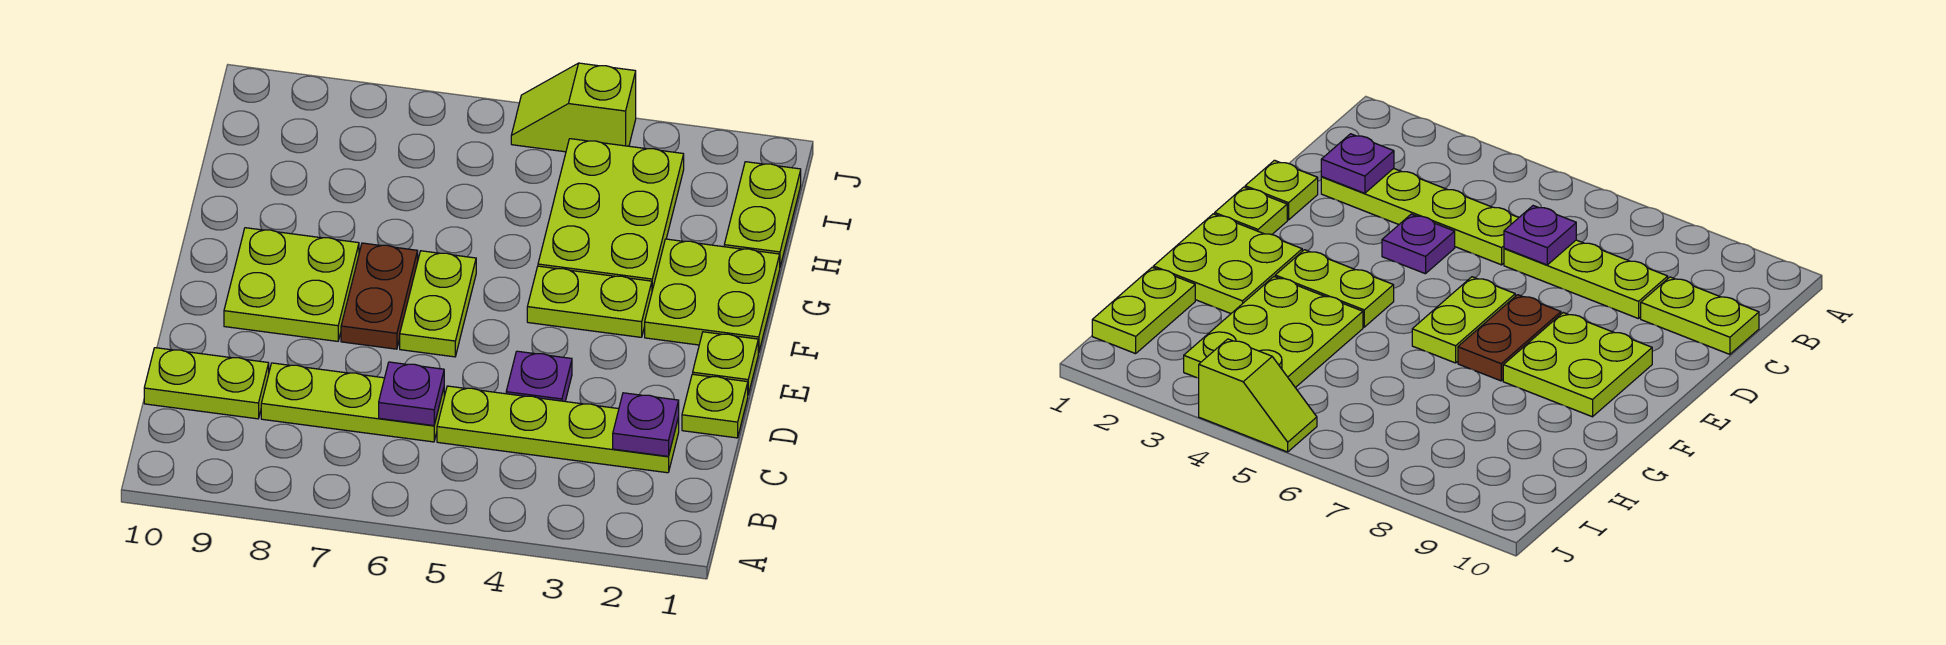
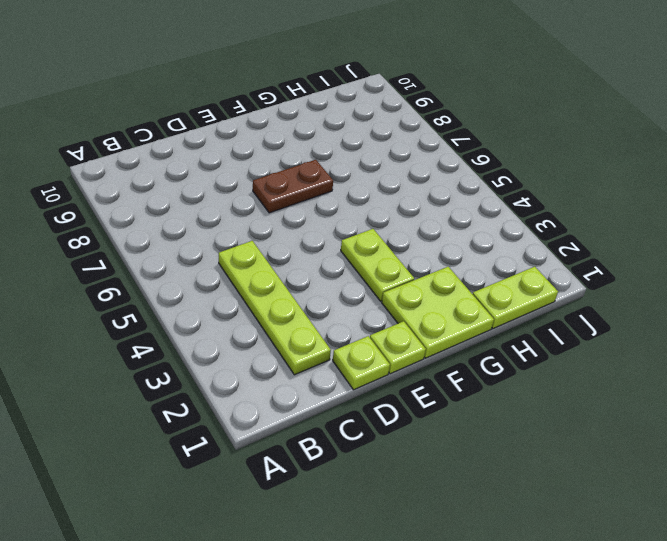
none -> lime 1x3 plate [261,363,444,442]
none -> lime 1x2 plate [144,348,269,419]
none -> purple 1x1 plate [506,351,572,401]

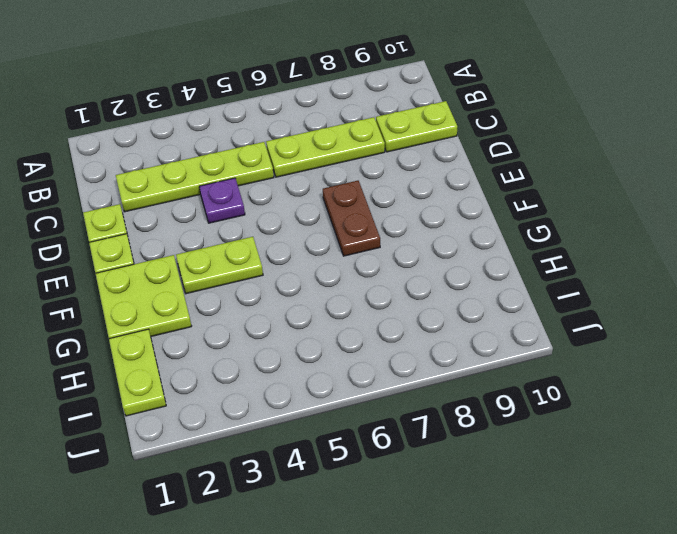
none -> lime 1x2 plate [400,251,476,357]
none -> lime 2x2 plate [224,228,359,341]
none -> lime 2x3 plate [538,139,684,290]

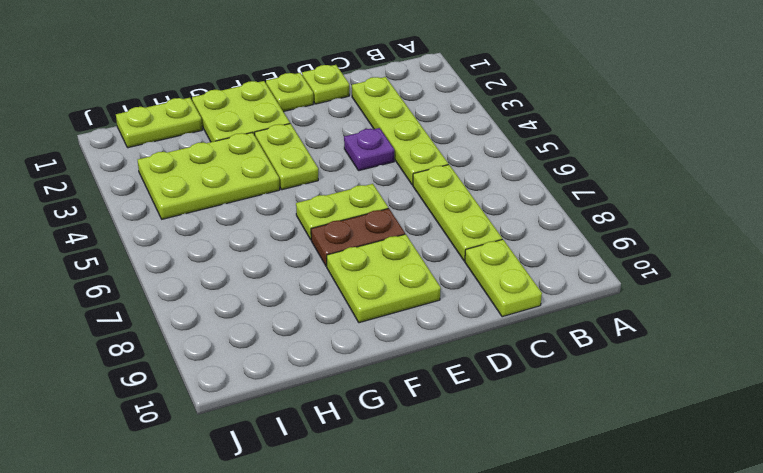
none -> lime 1x2 slope [511,63,636,152]
none -> purple 1x1 plate [613,393,679,456]
none -> purple 1x1 plate [379,362,444,426]

